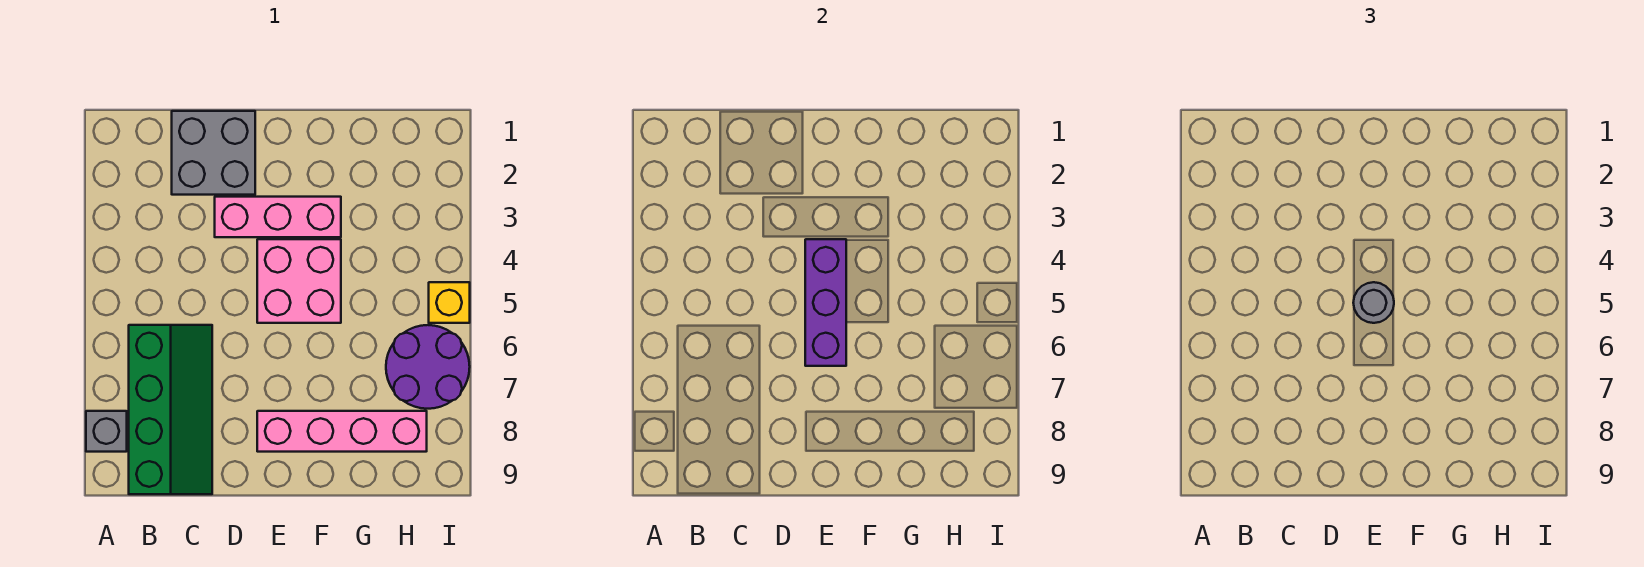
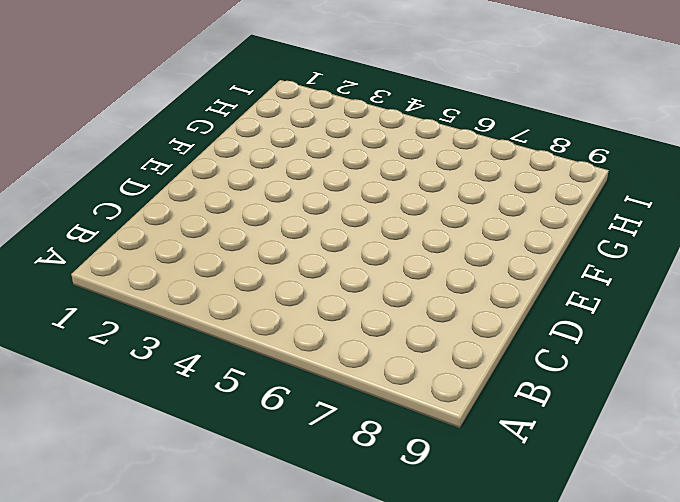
none -> grey 1x1 brick [86,411,127,452]
none -> green 2x4 slope [129,325,212,494]

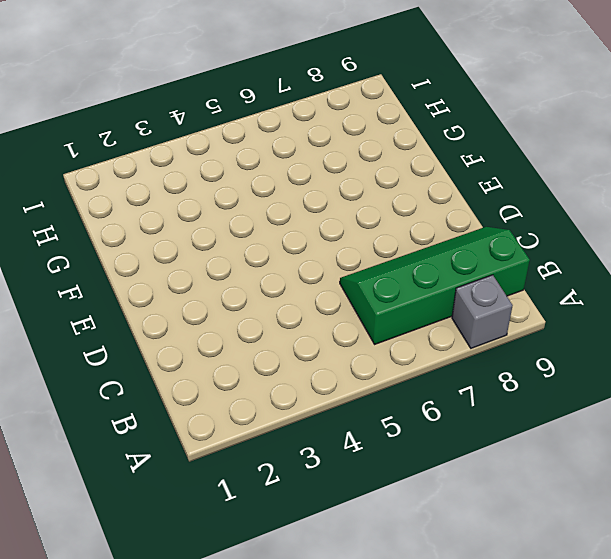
none -> grey 2x2 brick [172,111,255,195]
none -> pink 1x3 brick [215,197,341,237]

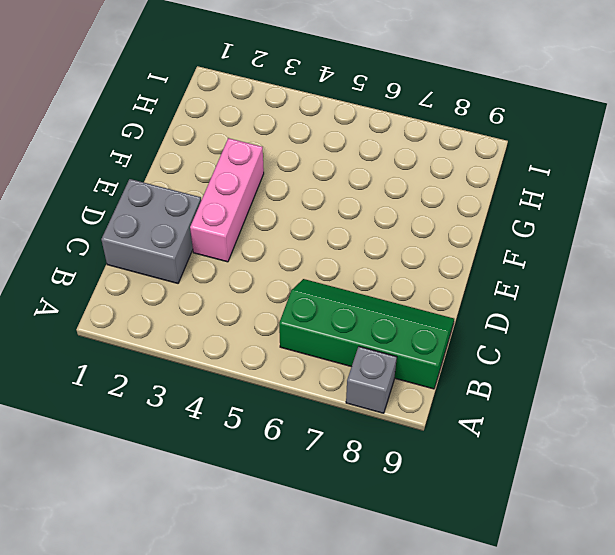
none -> pink 2x2 brick [257,239,341,323]
none -> pink 1x4 brick [257,411,427,452]

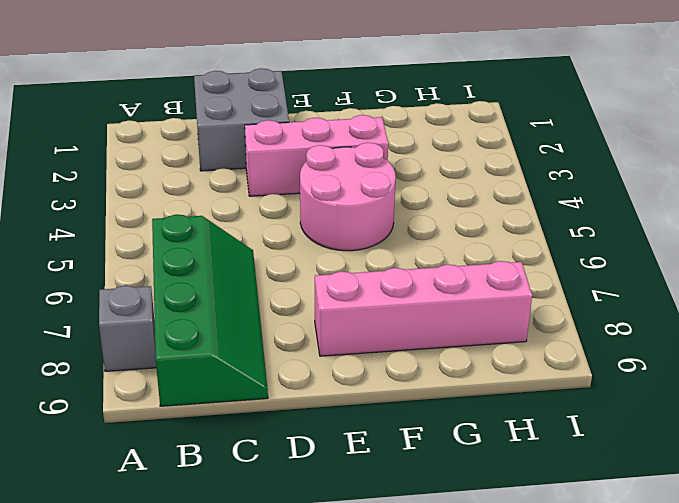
pink 2x2 round brick [300,142,396,251] -> pink 2x2 brick [257,239,341,323]
none -> purple 2x2 round brick [386,325,470,409]
none -> yellow 1x1 brick [429,282,470,323]

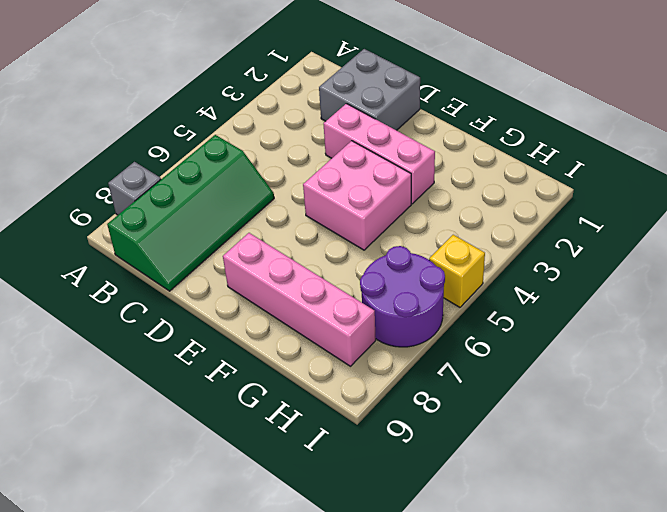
none -> purple 1x3 brick [805,239,846,366]
none -> grey 1x1 round brick [1353,282,1394,323]

